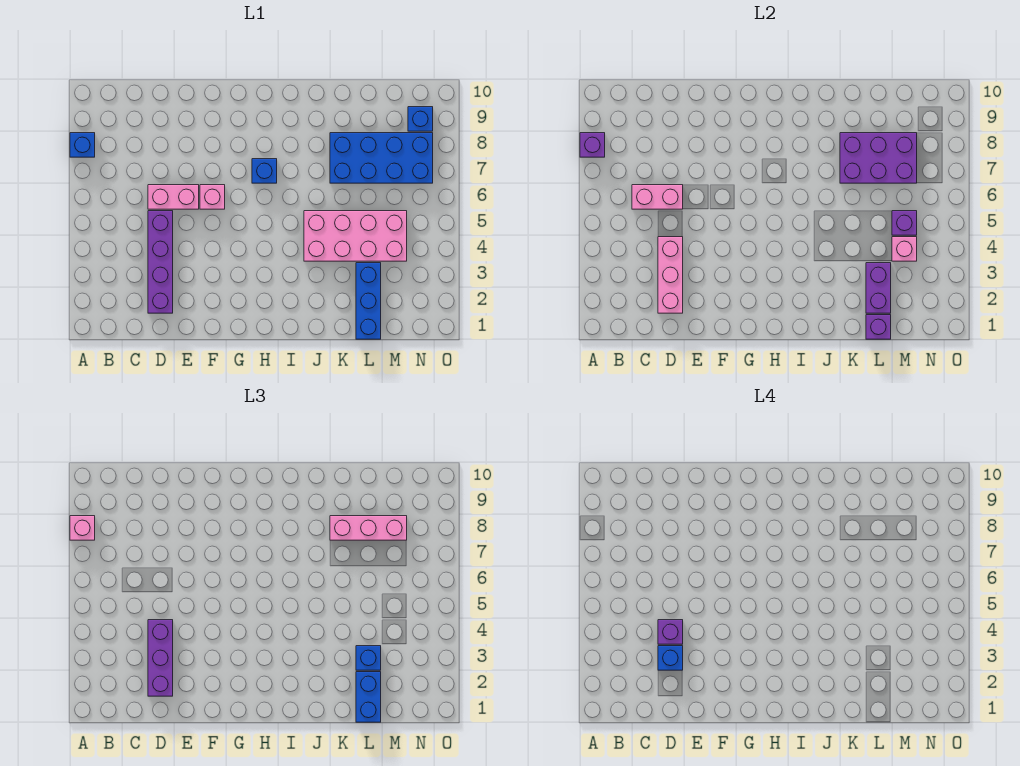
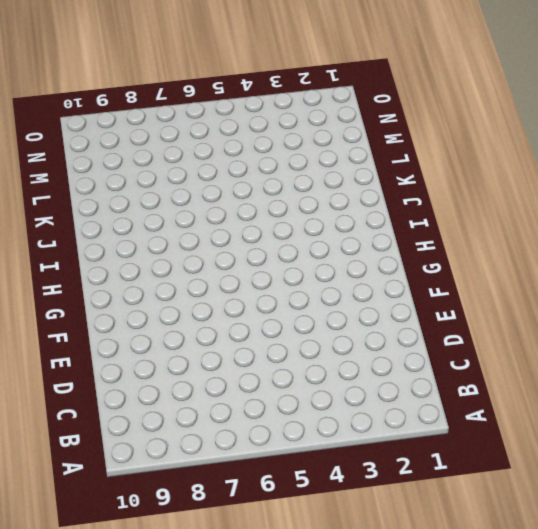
none -> blue 1x1 brick [70,133,95,157]
none -> purple 1x4 brick [148,211,173,313]
none -> pink 1x2 brick [148,185,199,209]

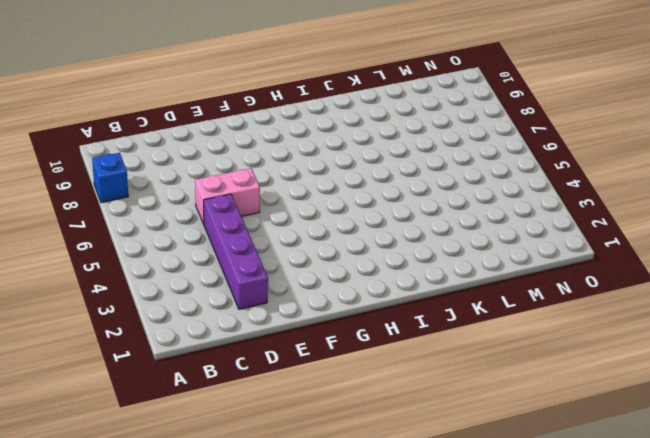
none -> pink 1x1 brick [200,185,225,209]
none -> blue 1x1 brick [252,159,277,183]
none -> pink 2x4 brick [304,211,407,261]

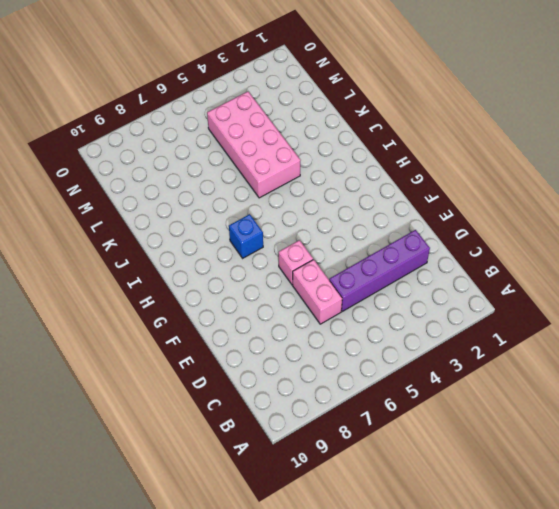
none -> blue 1x1 brick [70,133,95,157]
none -> blue 2x4 brick [330,133,433,183]
none -> blue 1x3 brick [356,263,381,339]

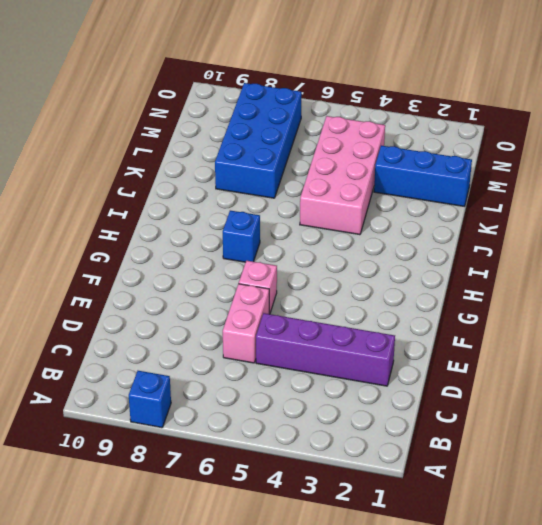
none -> blue 1x1 brick [408,107,433,131]
none -> purple 1x1 brick [580,133,605,157]
none -> pink 1x2 brick [632,185,683,209]

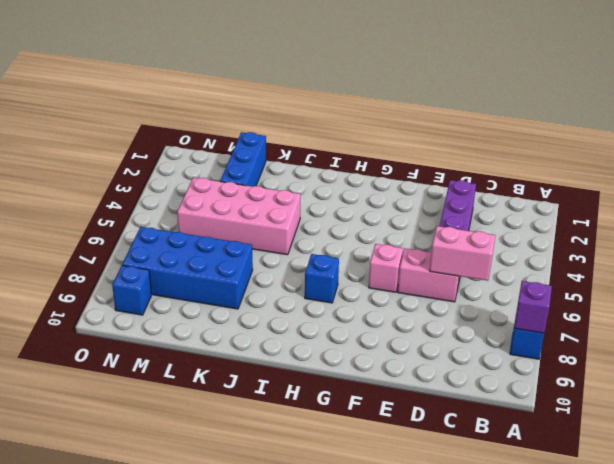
none -> pink 1x3 brick [658,237,683,313]
none -> purple 2x3 brick [840,133,917,183]
none -> purple 1x1 brick [866,315,891,339]

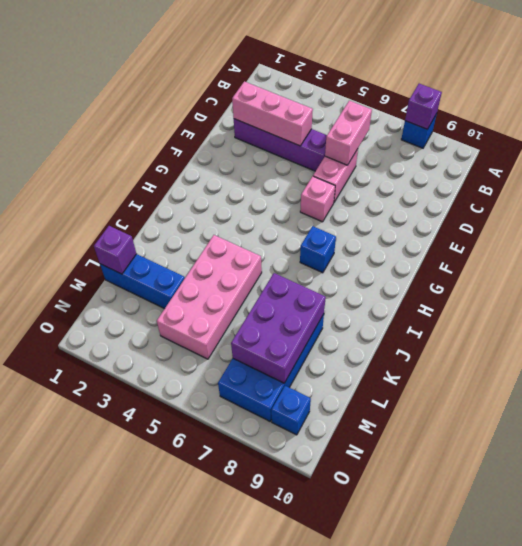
none -> purple 1x2 brick [866,263,891,313]
none -> pink 1x1 brick [892,237,917,261]
none -> purple 1x1 brick [892,211,917,235]

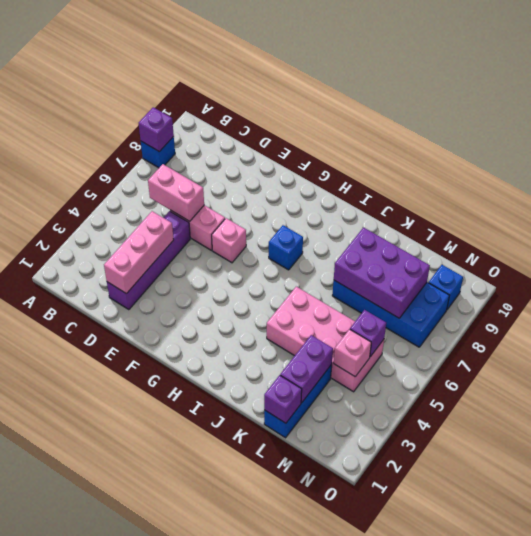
none -> pink 1x1 brick [70,516,95,540]
none -> purple 1x3 brick [148,620,173,696]
none -> pink 1x3 brick [330,516,407,540]

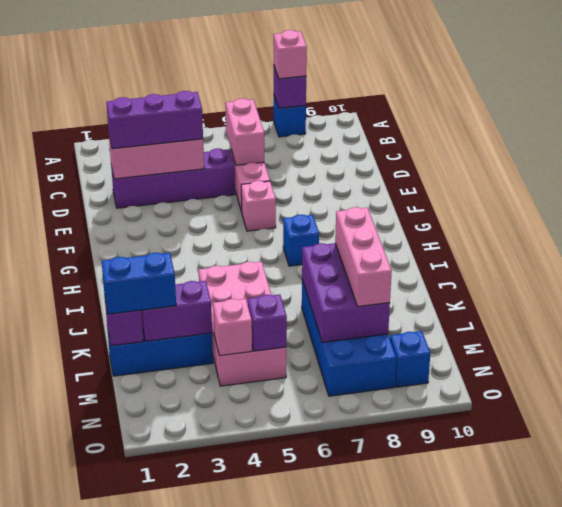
none -> blue 1x1 brick [356,646,381,670]
none -> blue 1x1 brick [658,646,683,670]
none -> purple 1x1 brick [658,620,683,644]

